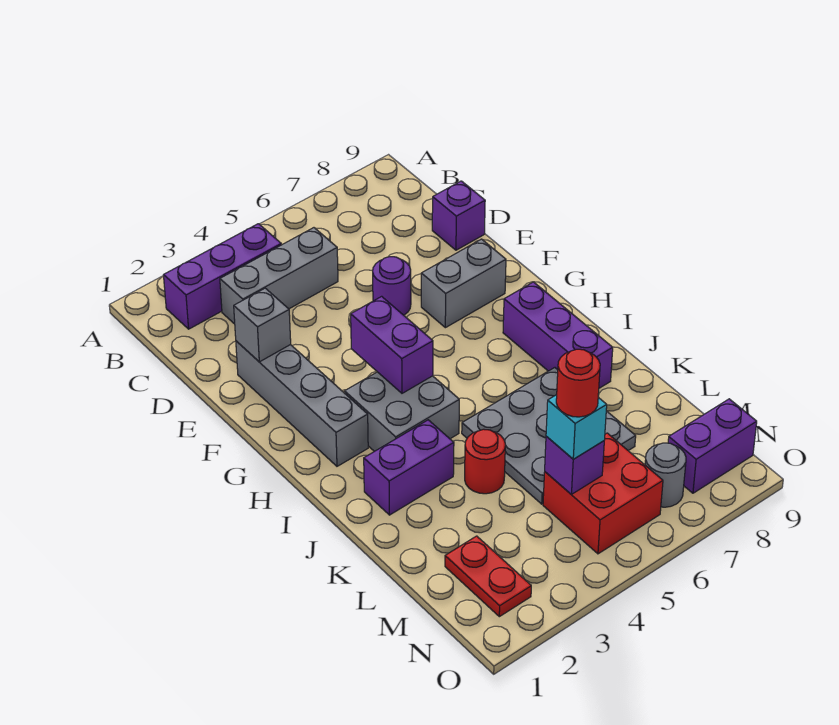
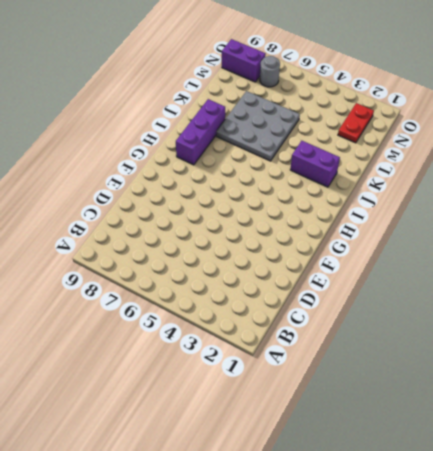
none -> purple 1x3 brick [163,224,281,329]
none -> grey 1x3 brick [220,228,338,324]
none -> purple 1x1 brick [432,181,485,250]

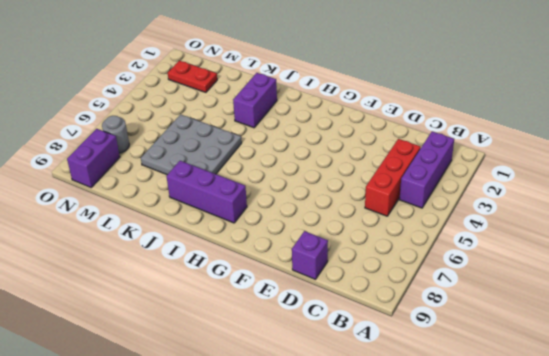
red 1x3 brick [365,139,421,216] -> grey 1x3 brick [220,228,338,324]
none -> grey 1x4 brick [236,341,368,466]
none -> purple 1x1 round brick [373,257,411,315]
none -> grey 1x2 brick [421,239,506,328]

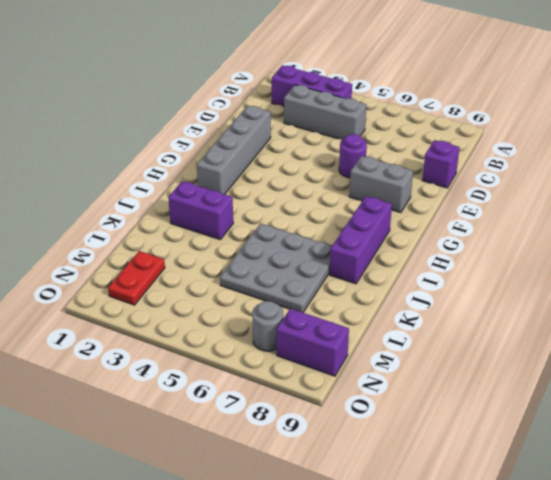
none -> grey 2x2 brick [344,372,459,451]
none -> red 1x1 round brick [465,429,505,494]
none -> red 2x2 brick [543,433,663,554]

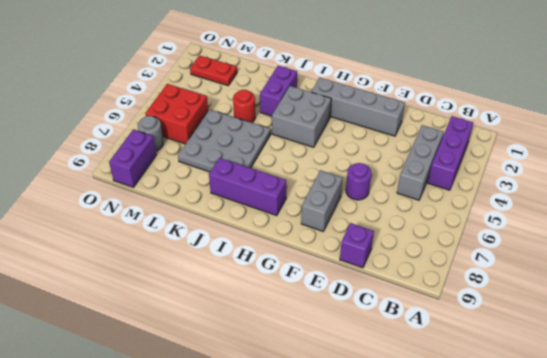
none -> grey 1x1 brick [234,288,291,362]
none -> purple 1x2 brick [351,296,433,393]
none -> purple 1x1 brick [545,436,604,494]

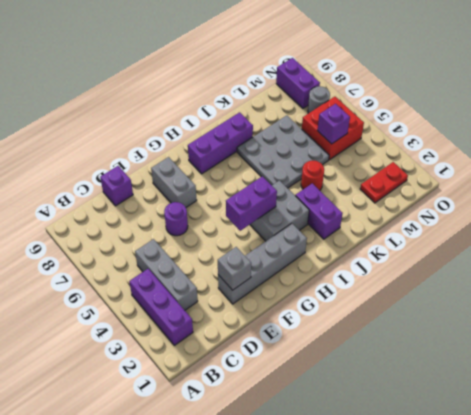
none -> cyan 1x1 brick [546,395,607,459]
none -> red 1x1 round brick [556,349,600,417]

